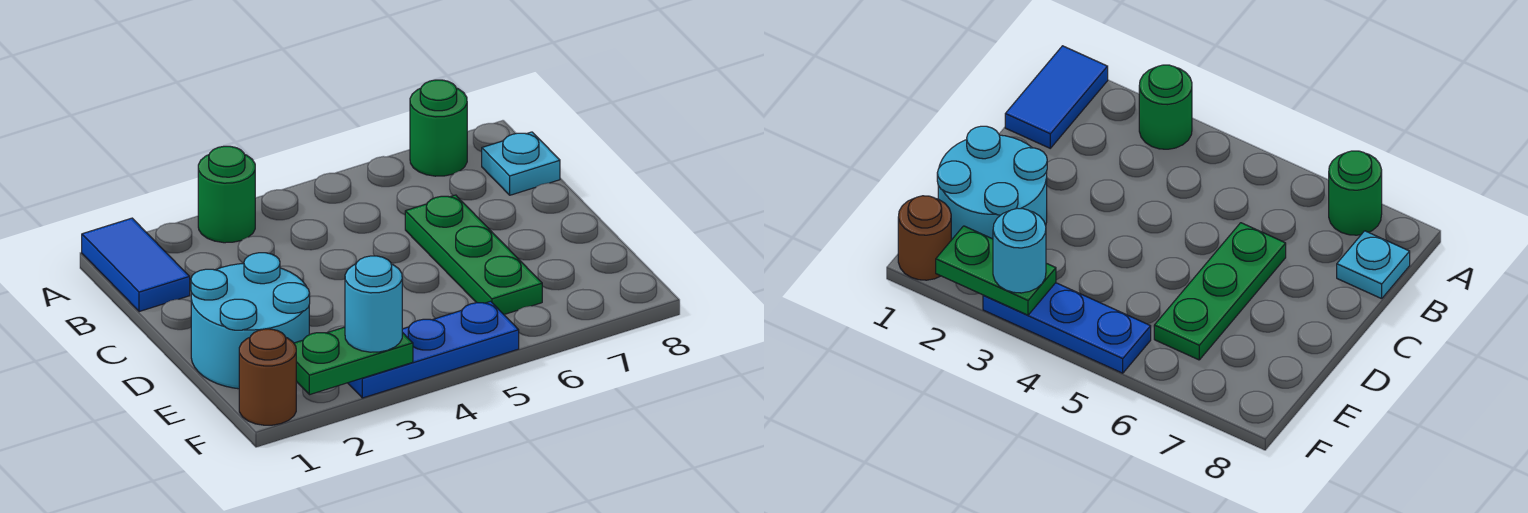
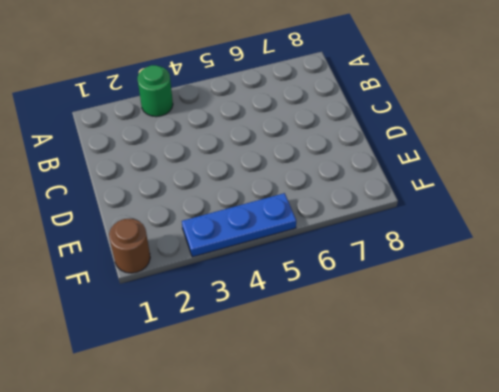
none -> blue 1x2 tile [82,218,190,312]
none -> green 1x1 round brick [410,80,467,176]

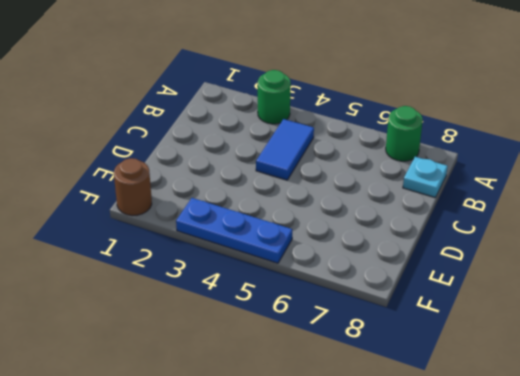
blue 1x2 tile [256,119,314,180] -> blue 1x2 tile moved to [82,218,190,312]
none -> green 1x3 plate [405,195,542,314]
none -> cyan 2x2 round brick [191,253,310,389]

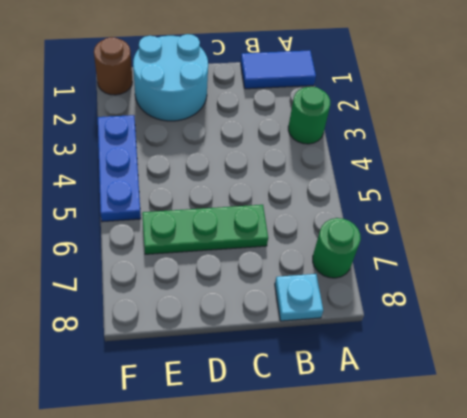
none -> green 1x2 plate [294,327,413,395]
none -> cyan 1x1 round brick [345,256,402,352]

